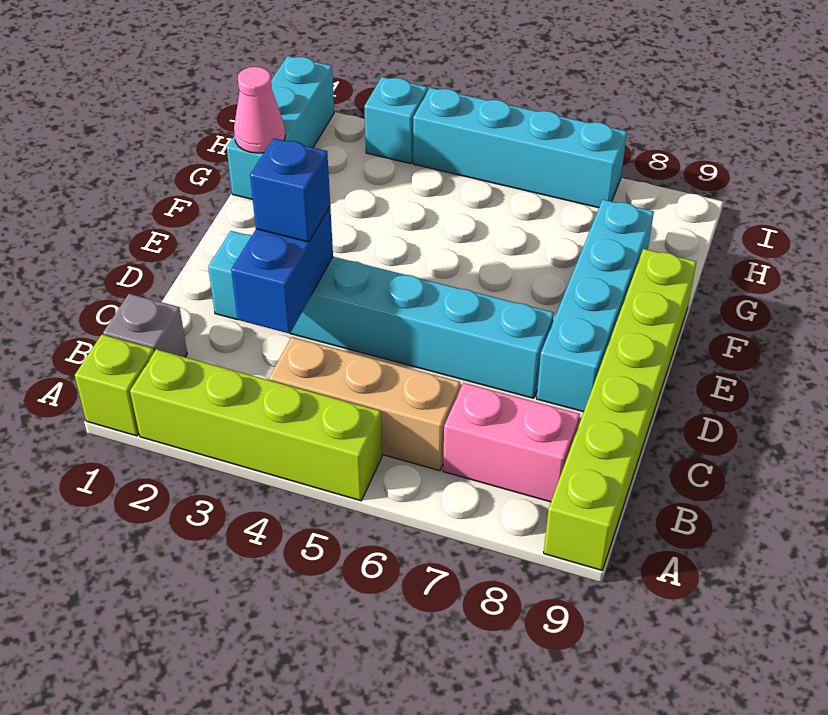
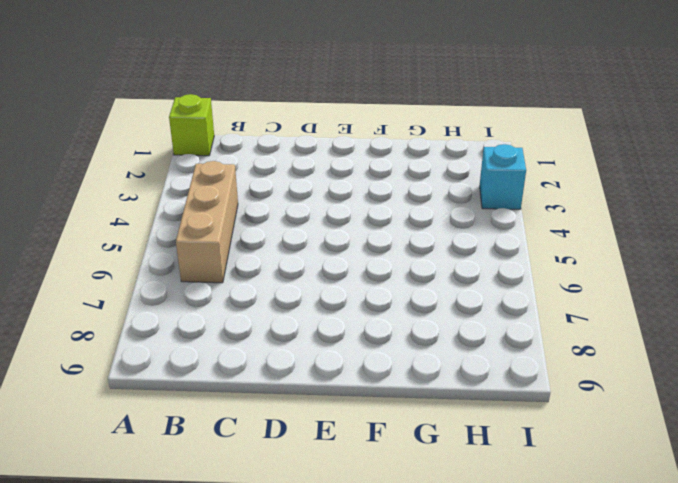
none -> lime 1x4 brick [130,349,382,501]
none -> lime 1x6 brick [544,249,696,570]
none -> grey 1x1 brick [103,294,187,357]

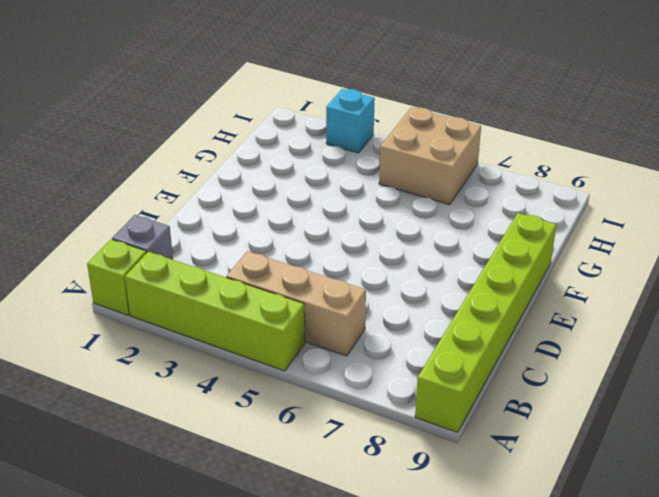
tan 2x2 brick [379,107,481,205] -> cyan 1x4 brick [413,88,627,208]
none -> pink 1x2 brick [443,383,580,502]
none -> cyan 1x6 brick [208,231,554,398]
none -> cyan 1x4 brick [537,200,654,412]

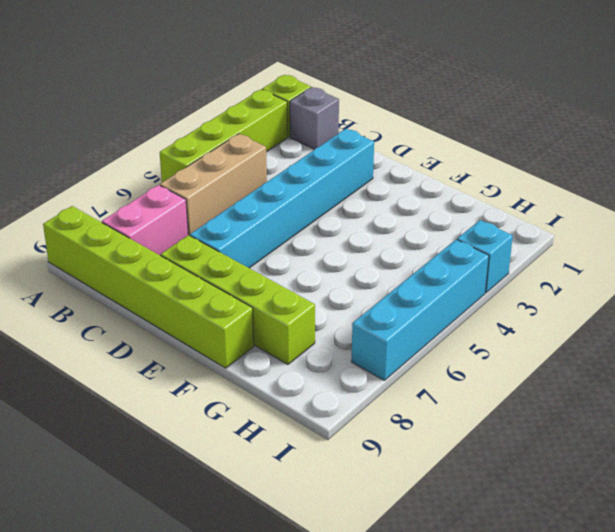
lime 1x4 brick [161,235,315,365] -> cyan 1x4 brick [537,200,654,412]
none -> cyan 1x3 brick [227,56,334,200]
none -> blue 1x2 brick [231,207,333,334]
none -> pink 1x1 cone [234,67,285,153]

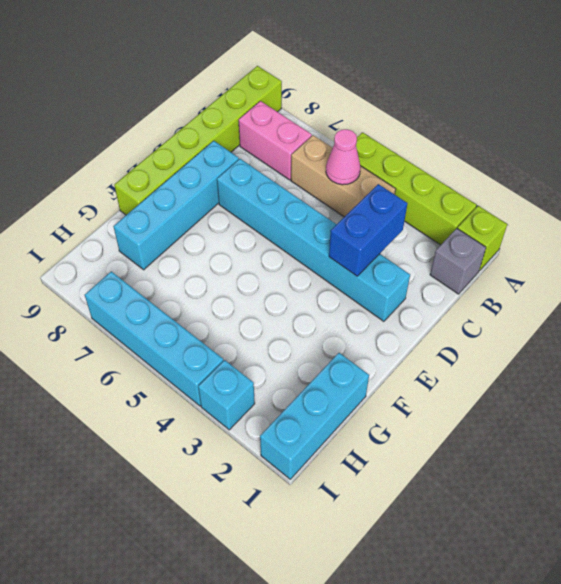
pink 1x1 cone [326,129,361,185] -> pink 1x1 cone moved to [234,67,285,153]
none -> blue 1x1 brick [250,138,330,242]

